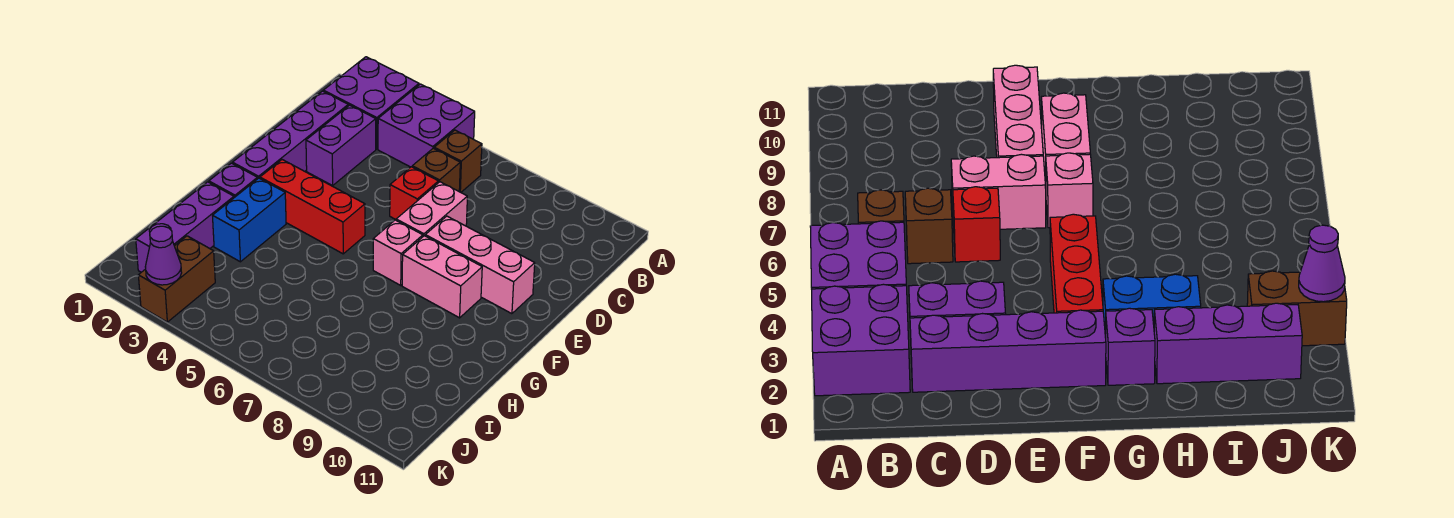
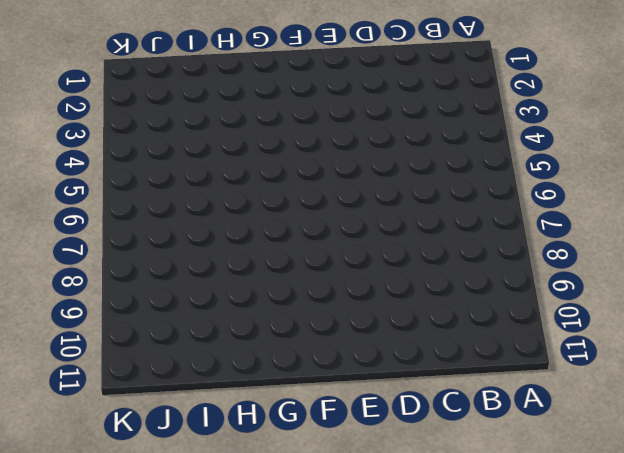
none -> purple 2x2 brick [323,57,419,149]
none -> purple 2x2 brick [378,84,475,167]
none -> brown 1x1 brick [434,130,482,192]

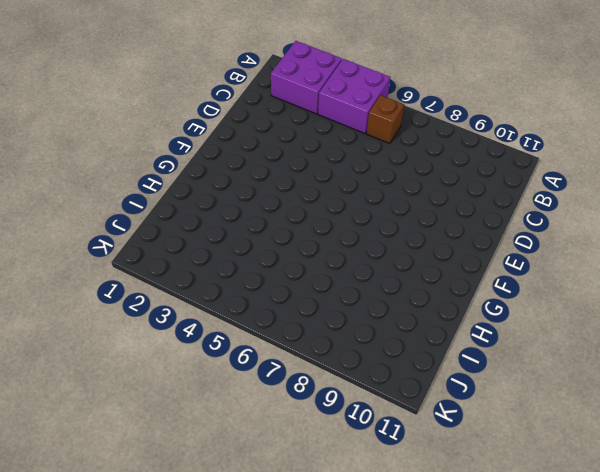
none -> purple 1x4 brick [232,91,348,178]
none -> purple 1x2 brick [306,105,376,186]
none -> brown 1x1 brick [412,148,460,191]

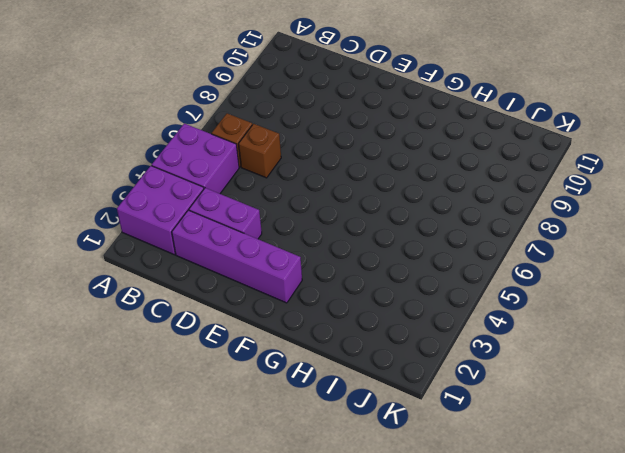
none -> red 1x1 brick [390,167,439,219]
none -> pink 1x2 brick [396,182,467,236]
none -> pink 1x3 brick [425,216,535,314]

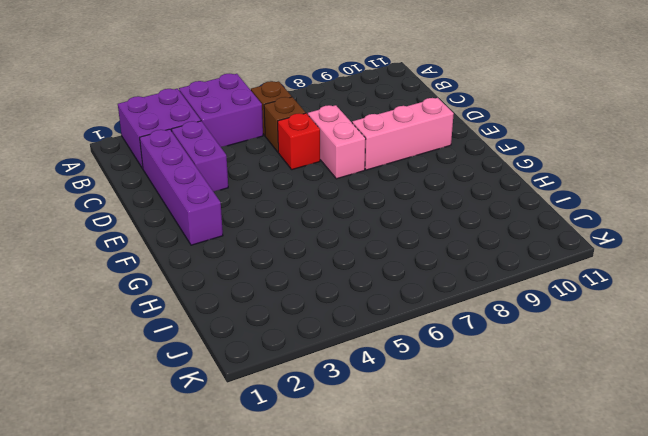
none -> red 1x3 brick [260,160,365,254]
none -> pink 1x1 brick [373,220,423,285]
none -> pink 1x2 brick [402,236,482,318]

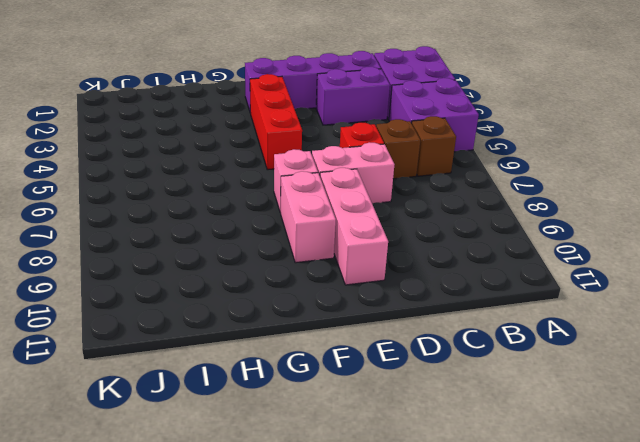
none -> purple 1x1 brick [209,163,258,198]
none -> blue 1x2 brick [212,178,286,262]
none -> purple 1x3 brick [136,182,234,272]

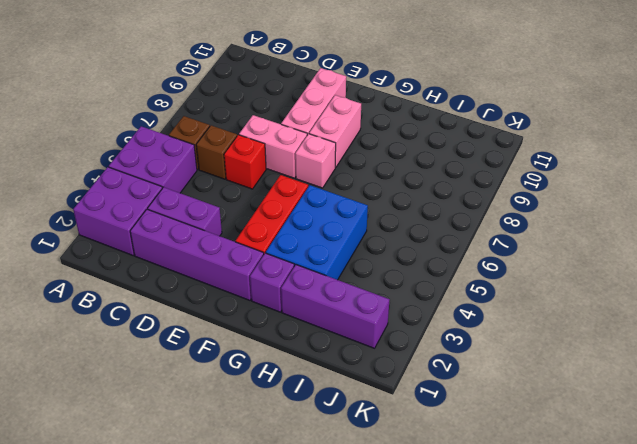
blue 2x3 brick [266,185,368,280] -> blue 1x2 brick [212,178,286,262]
none -> brown 1x2 brick [138,236,215,322]
none -> purple 1x1 cone [145,226,182,285]

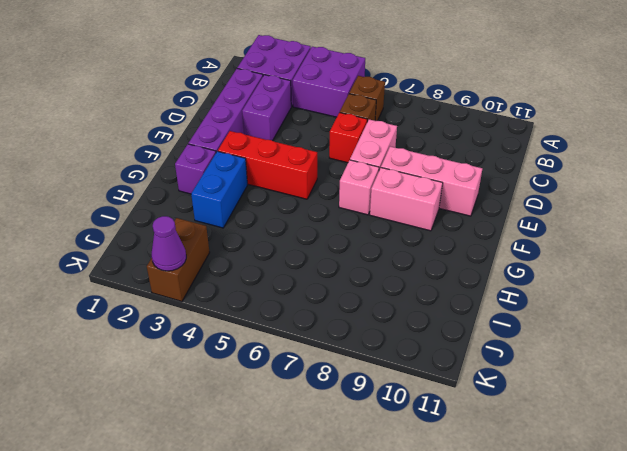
none -> purple 1x3 brick [136,182,234,272]

